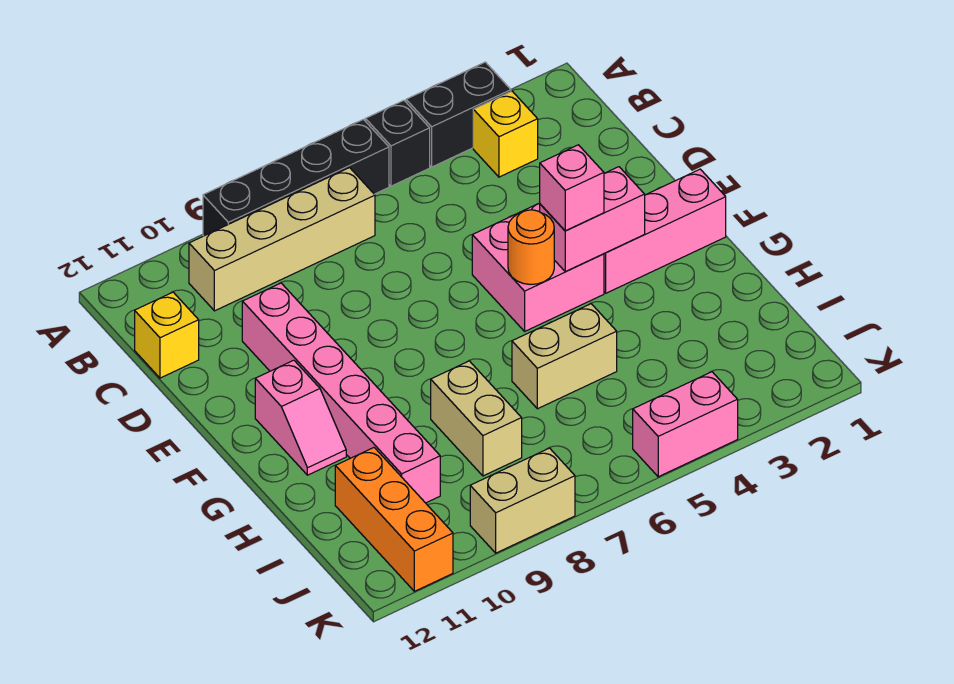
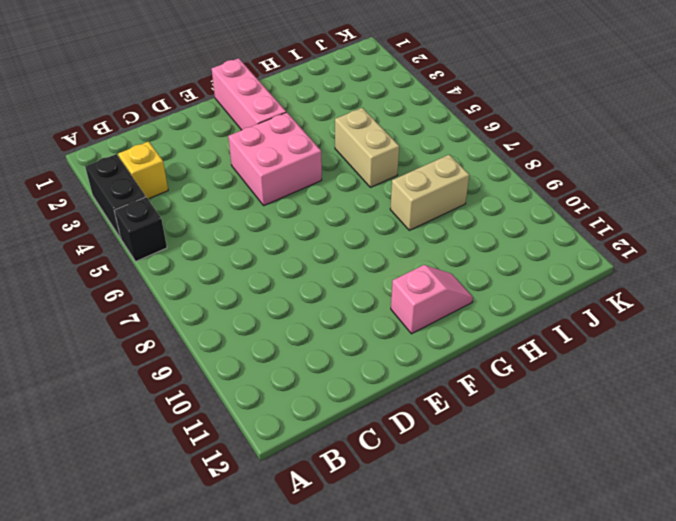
none -> black 1x4 brick [203,120,389,236]
none -> tan 1x4 brick [189,168,375,311]
none -> yellow 1x1 brick [135,292,199,378]

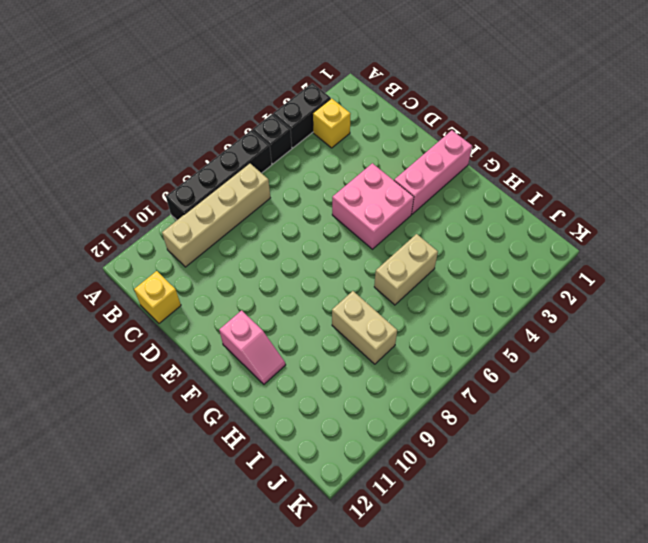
none -> pink 1x6 brick [242,283,440,503]
none -> orange 1x3 brick [335,448,453,591]
none -> pink 1x2 brick [633,372,738,477]

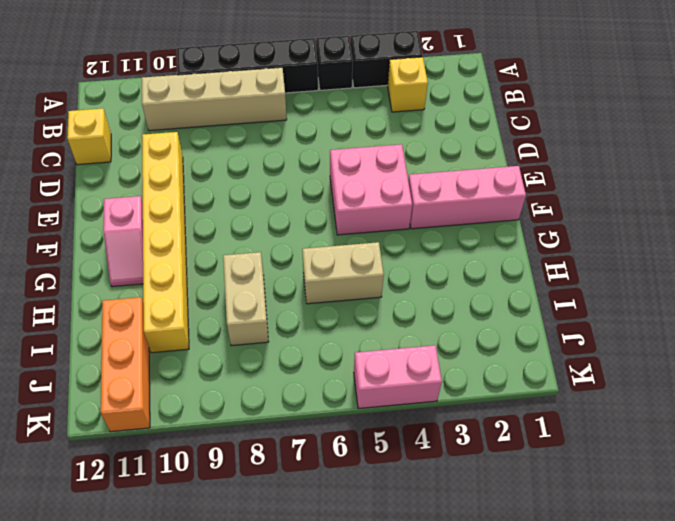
yellow 1x6 brick [142,132,189,353] -> pink 1x6 brick [242,283,440,503]
none -> tan 1x2 brick [470,448,575,553]
none -> pink 1x2 brick [540,167,645,271]
none -> orange 1x1 round brick [508,210,554,284]

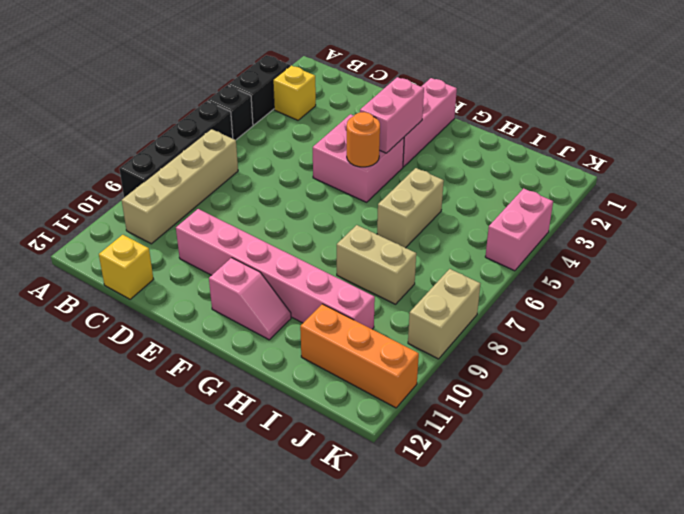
none -> pink 1x1 brick [540,145,604,231]

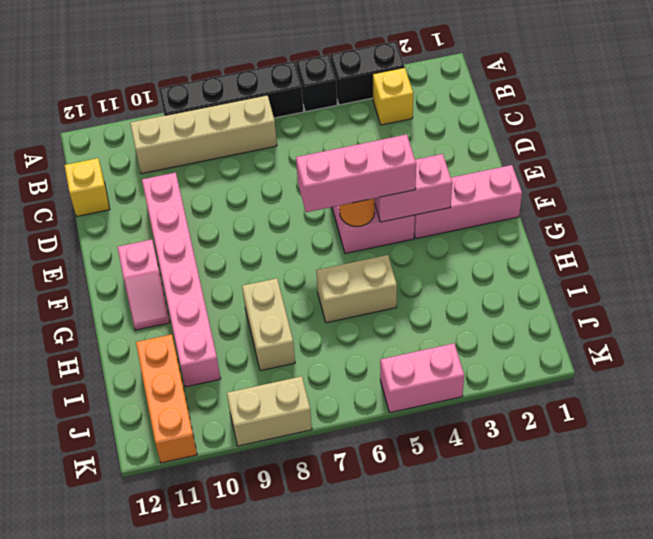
pink 1x3 brick [296,135,416,212] -> pink 1x1 brick [540,145,604,231]

